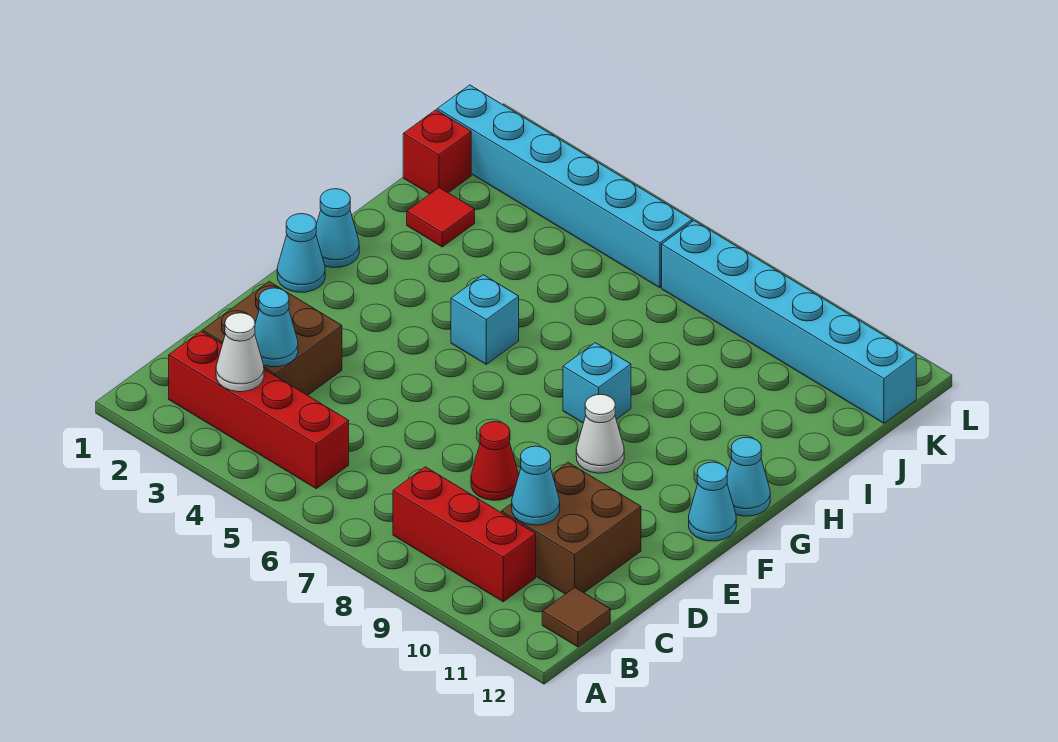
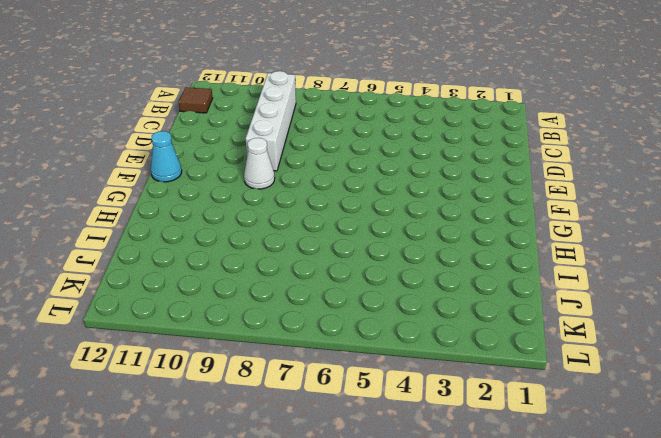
white 1x4 brick [246,71,296,171] -> red 1x3 brick [393,467,536,602]
none -> red 1x4 brick [169,331,349,489]
none -> brown 2x2 brick [203,282,342,395]
none -> brown 2x2 brick [502,462,641,594]

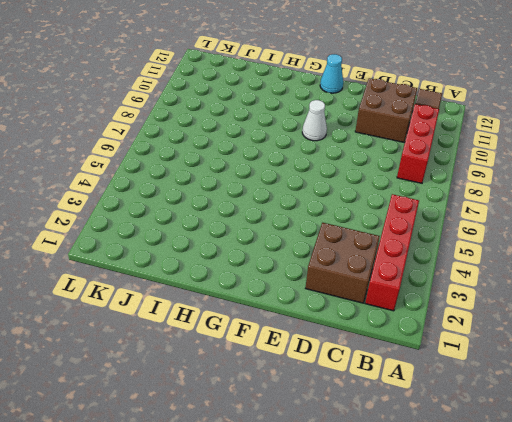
none -> red 1x1 cone [471,422,519,500]
none -> cyan 1x1 cone [277,214,325,292]
none -> cyan 1x1 cone [316,189,359,268]

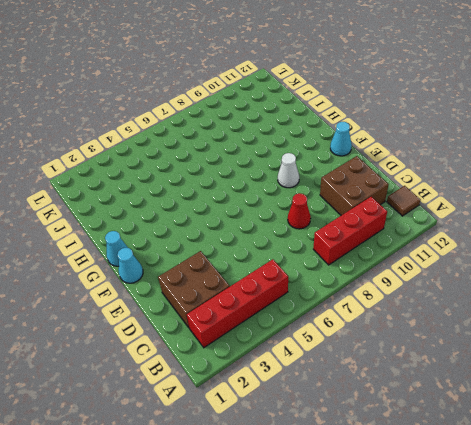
none -> cyan 1x1 brick [451,275,519,364]
none -> cyan 1x1 brick [563,343,631,423]
none -> cyan 1x1 cone [727,437,770,516]

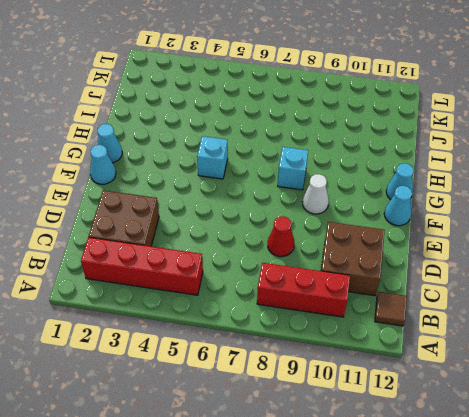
none -> red 1x1 tile [407,188,475,247]
none -> red 1x1 brick [403,110,471,194]
none -> cyan 1x6 brick [437,85,692,288]

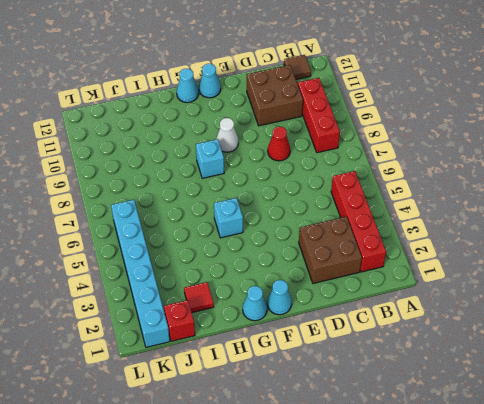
none -> cyan 1x6 brick [662,221,916,423]
none -> white 1x1 cone [216,313,264,392]
none -> cyan 1x1 cone [255,288,298,367]

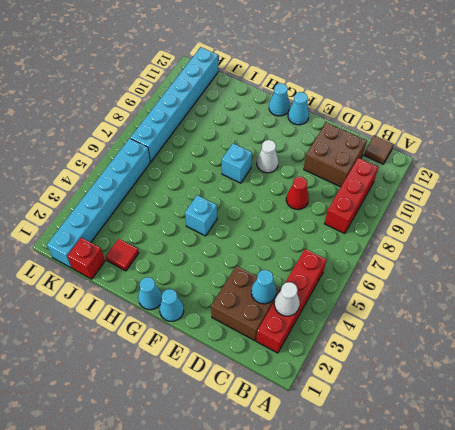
none -> cyan 1x1 cone [512,446,560,525]

